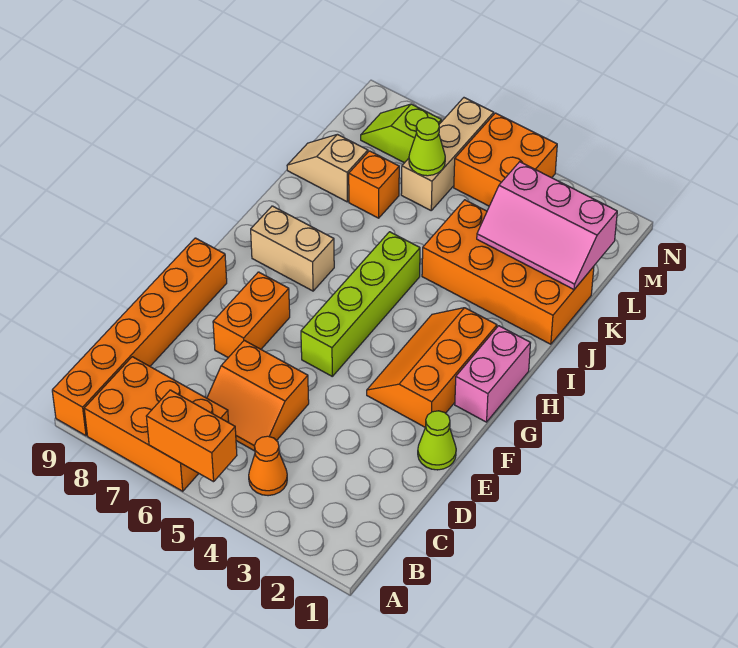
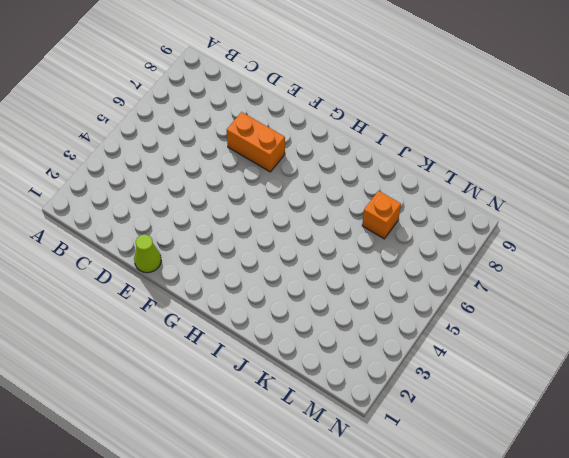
none -> orange 2x3 brick [84,357,229,491]
none -> orange 1x6 brick [52,238,227,436]
none -> orange 1x1 cone [249,436,287,496]

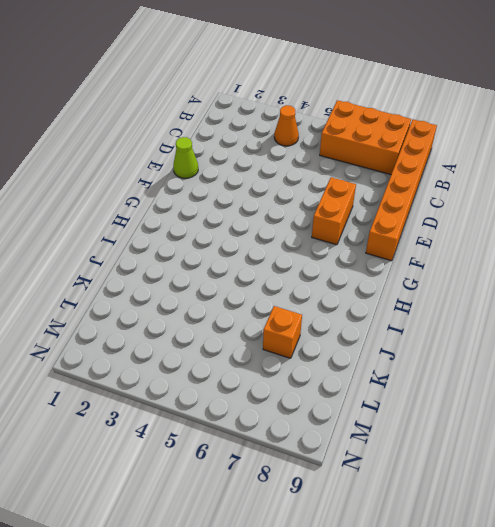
none -> orange 2x2 slope [207,340,309,451]
none -> orange 2x3 slope [367,308,497,427]
none -> lime 1x4 brick [301,232,420,376]

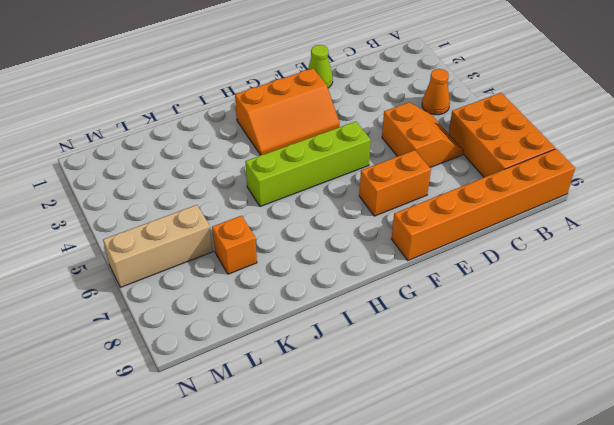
none -> pink 1x2 brick [455,326,530,422]
none -> tan 1x2 brick [251,206,334,291]
none -> orange 2x4 brick [422,200,594,344]

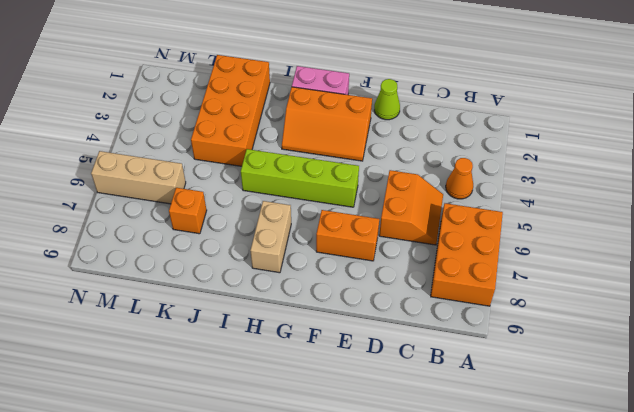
none -> orange 1x6 brick [52,238,227,436]
none -> tan 1x2 slope [287,134,368,202]
none -> orange 2x2 brick [454,113,557,206]

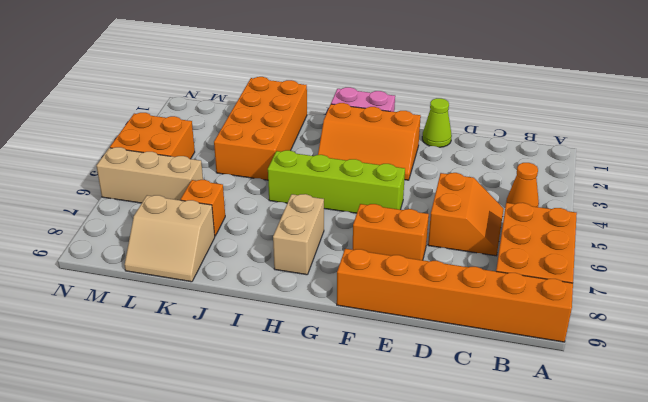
tan 2x2 slope [125,195,215,282] -> tan 1x2 slope [287,134,368,202]
none -> lime 1x2 slope [361,104,442,163]
none -> orange 1x2 brick [146,390,237,482]
none -> pink 2x3 slope [477,162,617,289]

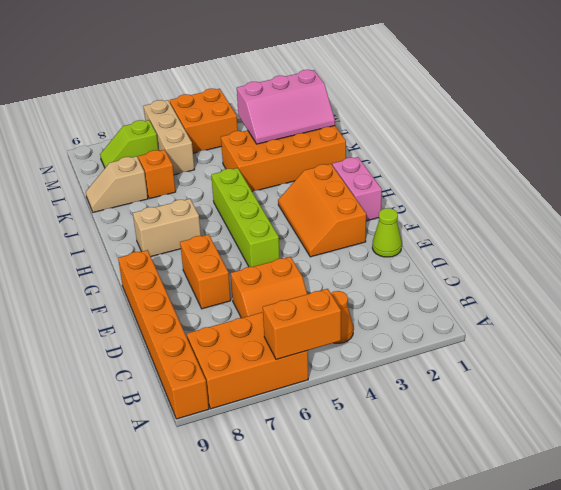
none -> lime 1x1 cone [409,118,445,176]

